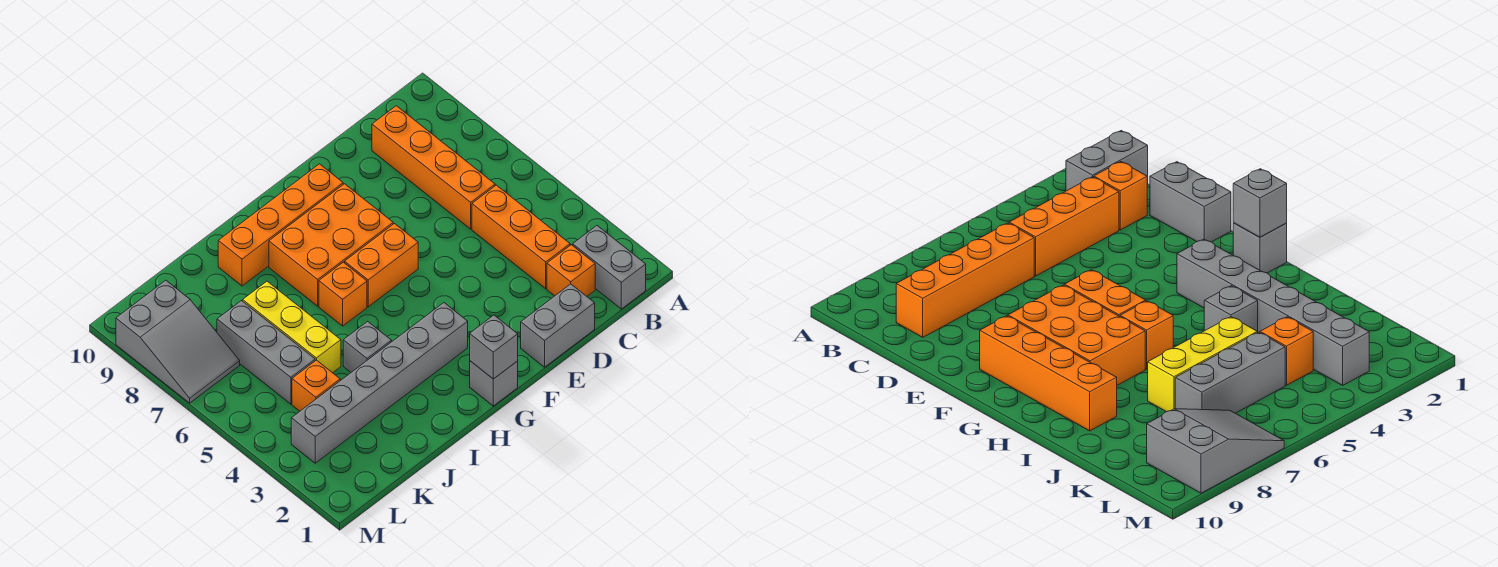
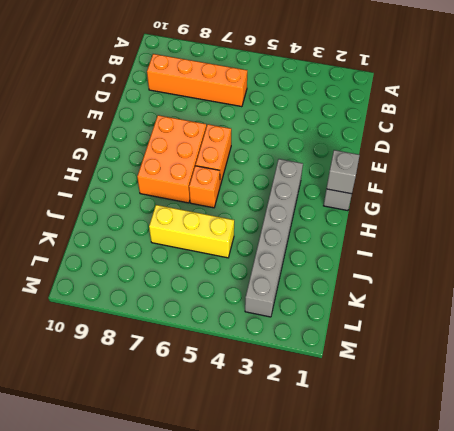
none -> grey 1x2 brick [573,226,646,309]
none -> orange 1x1 brick [547,245,595,296]
none -> orange 1x3 brick [472,185,570,289]

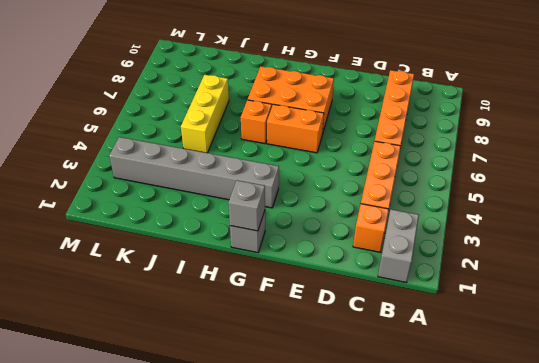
none -> grey 1x2 brick [521,284,595,367]
none -> orange 1x4 brick [218,164,343,286]
none -> grey 1x1 brick [343,321,392,372]

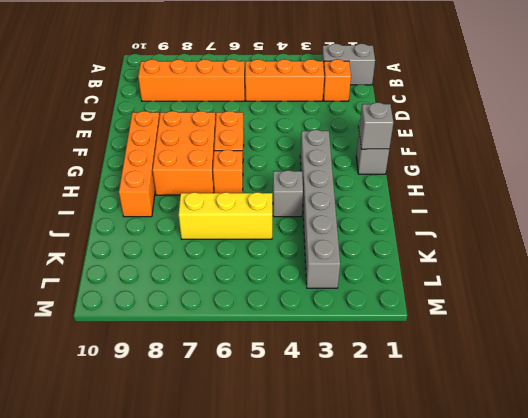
none -> grey 1x2 brick [521,284,595,367]
none -> orange 1x1 brick [292,360,340,411]
none -> grey 1x3 brick [217,301,315,404]

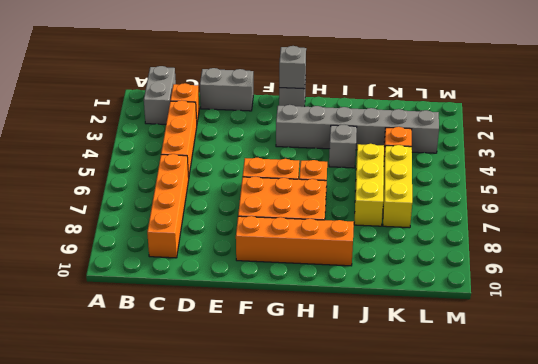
yellow 1x3 brick [383,145,412,228] -> grey 1x3 brick [217,301,315,404]
none -> grey 2x3 slope [116,280,240,403]

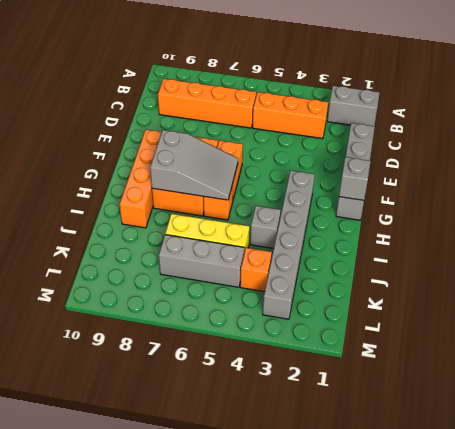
grey 2x3 slope [150,130,238,200] -> grey 2x3 slope moved to [116,280,240,403]
none -> orange 1x1 brick [547,245,595,296]

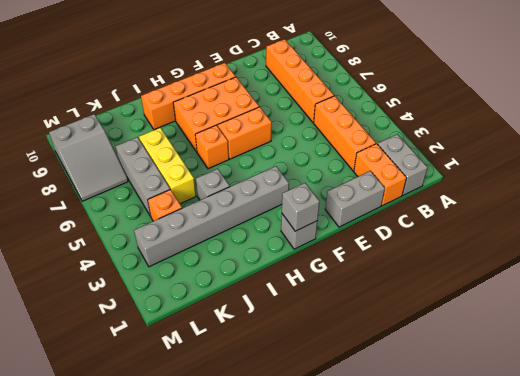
orange 1x2 brick [354,144,406,206] -> orange 1x1 brick [547,245,595,296]

